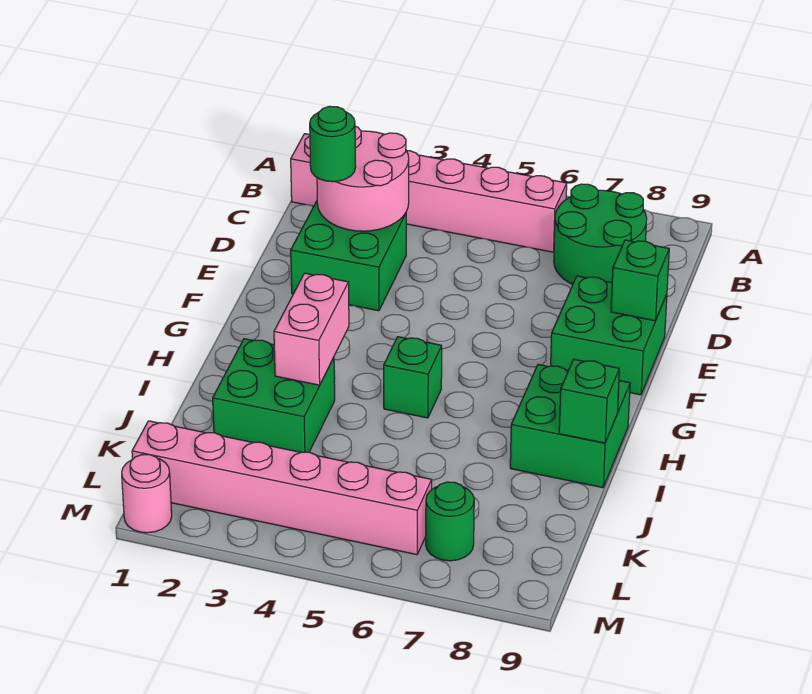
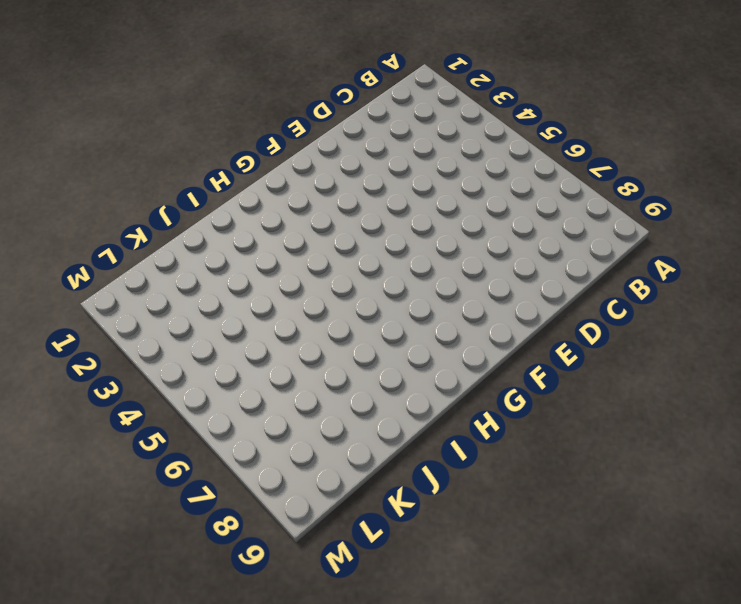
none -> pink 1x6 brick [291,134,567,252]
none -> green 2x2 round brick [554,184,647,284]
none -> green 2x2 brick [291,201,406,311]

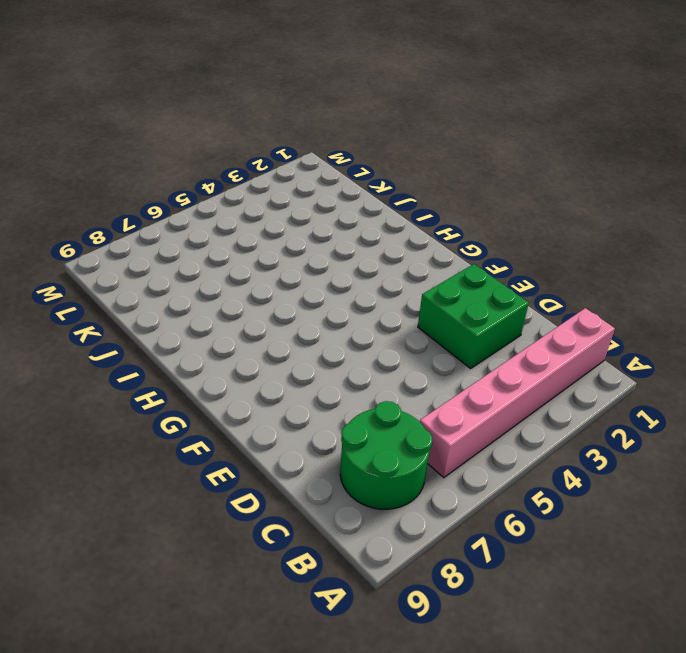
none -> green 2x2 brick [551,276,667,395]
none -> green 1x1 brick [384,337,442,418]
none -> green 2x2 brick [510,365,630,488]

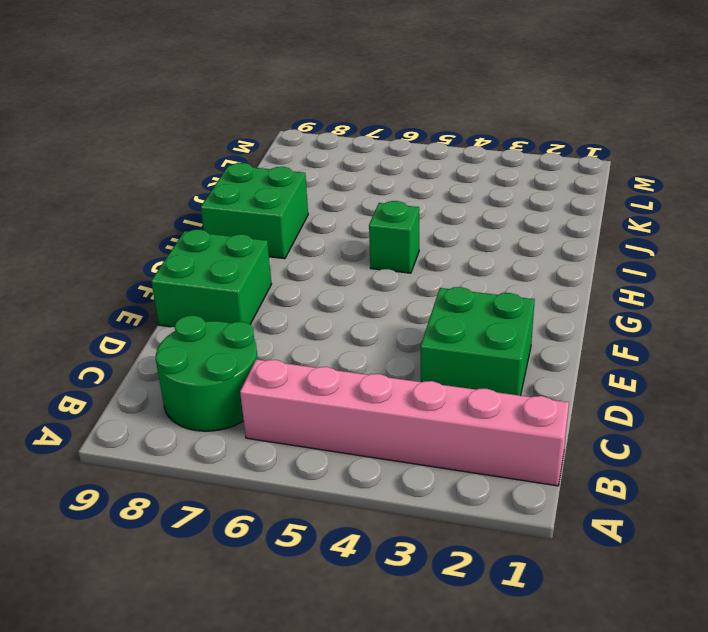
none -> green 2x2 brick [213,339,335,452]
none -> pink 1x6 brick [132,421,432,555]
none -> green 1x1 round brick [426,482,474,561]

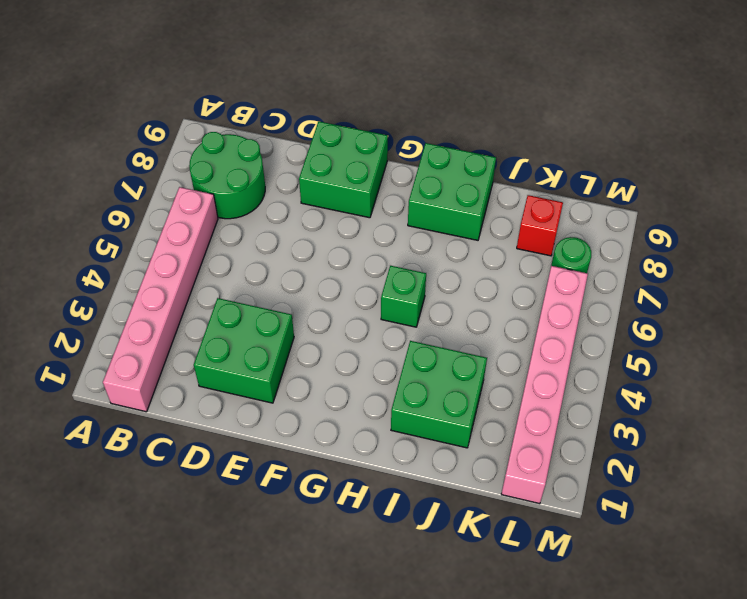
red 1x1 brick [517,195,563,256] -> none
none -> pink 1x1 round brick [122,455,172,533]
none -> pink 2x2 round brick [317,126,409,231]
none -> green 1x1 brick [611,240,669,321]

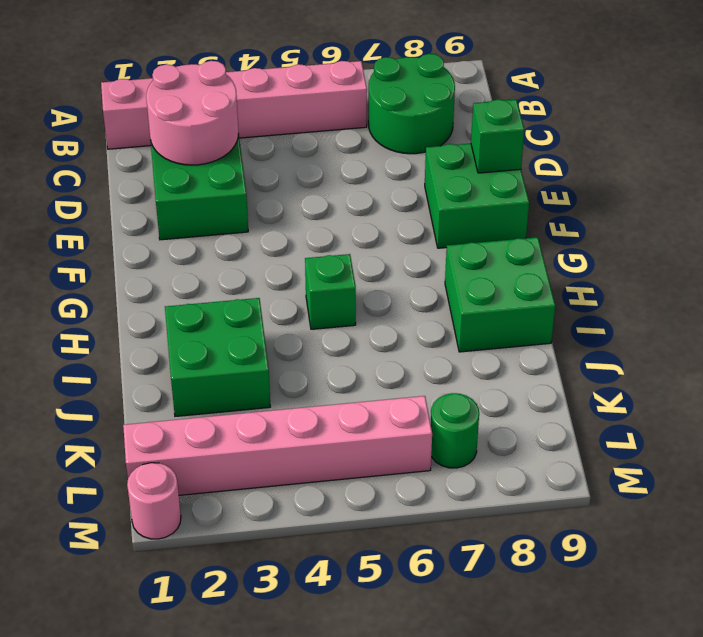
none -> pink 1x2 brick [274,273,349,385]
none -> green 1x1 brick [559,359,619,443]
none -> green 1x1 round brick [310,106,356,182]

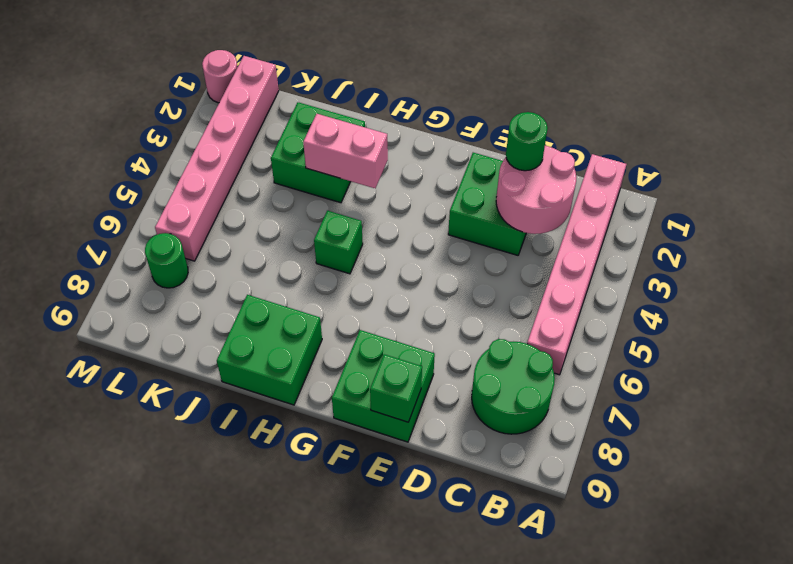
none -> green 1x1 brick [559,359,619,443]

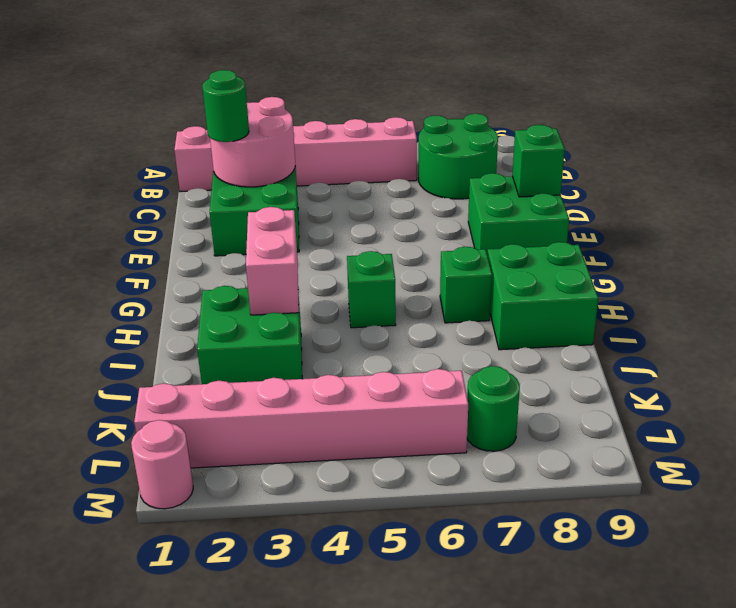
green 1x1 brick [440,247,492,323] -> green 1x1 brick moved to [559,359,619,443]

